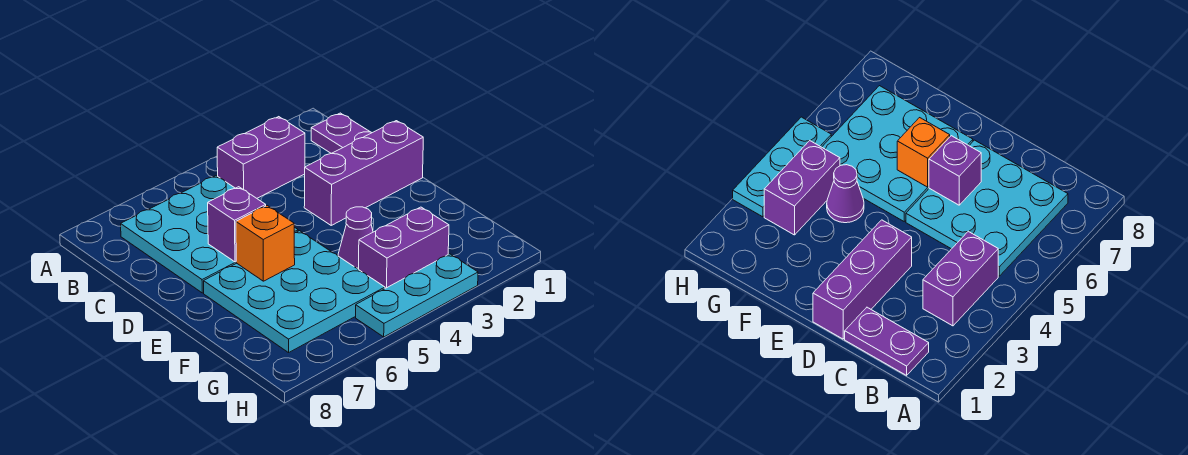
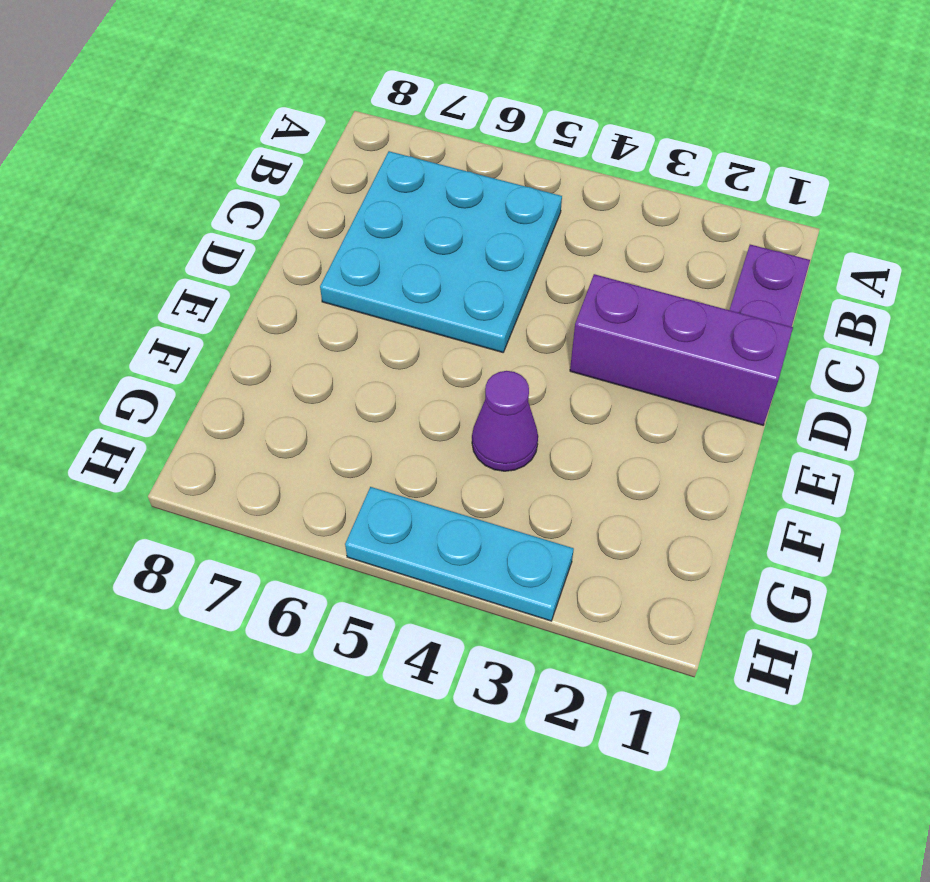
none -> purple 1x2 brick [217,117,305,198]
none -> cyan 3x3 plate [204,231,385,353]

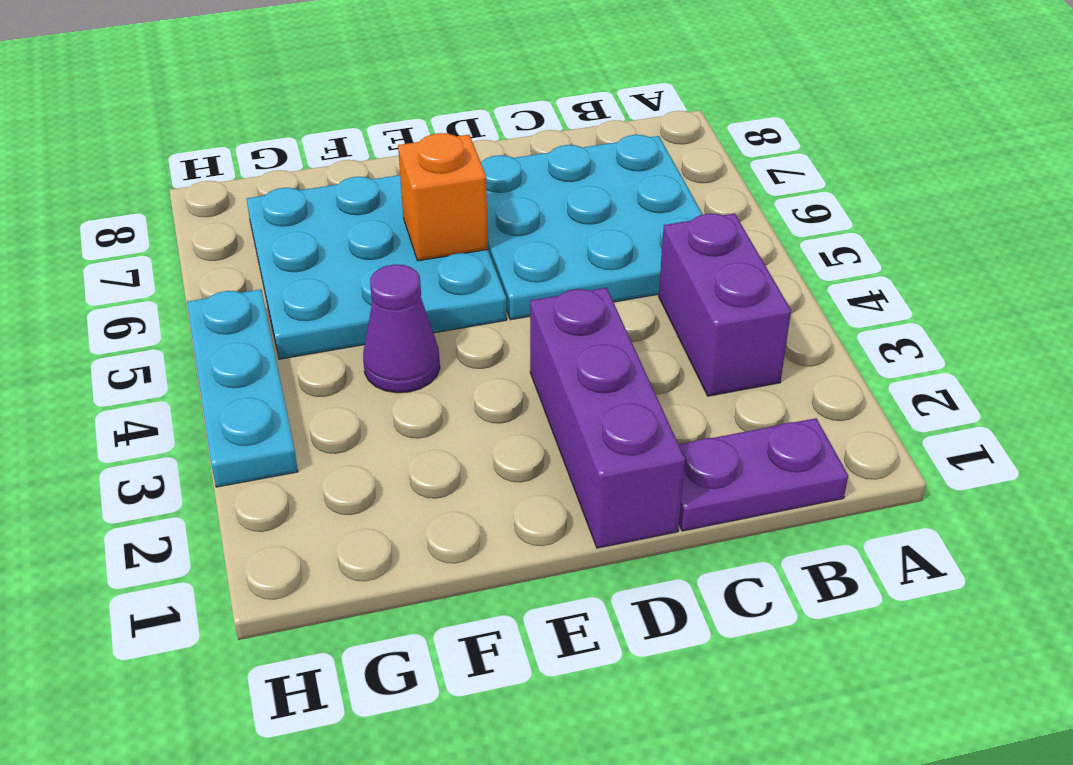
none -> purple 1x2 brick [359,207,449,288]
none -> purple 1x1 brick [208,187,266,262]

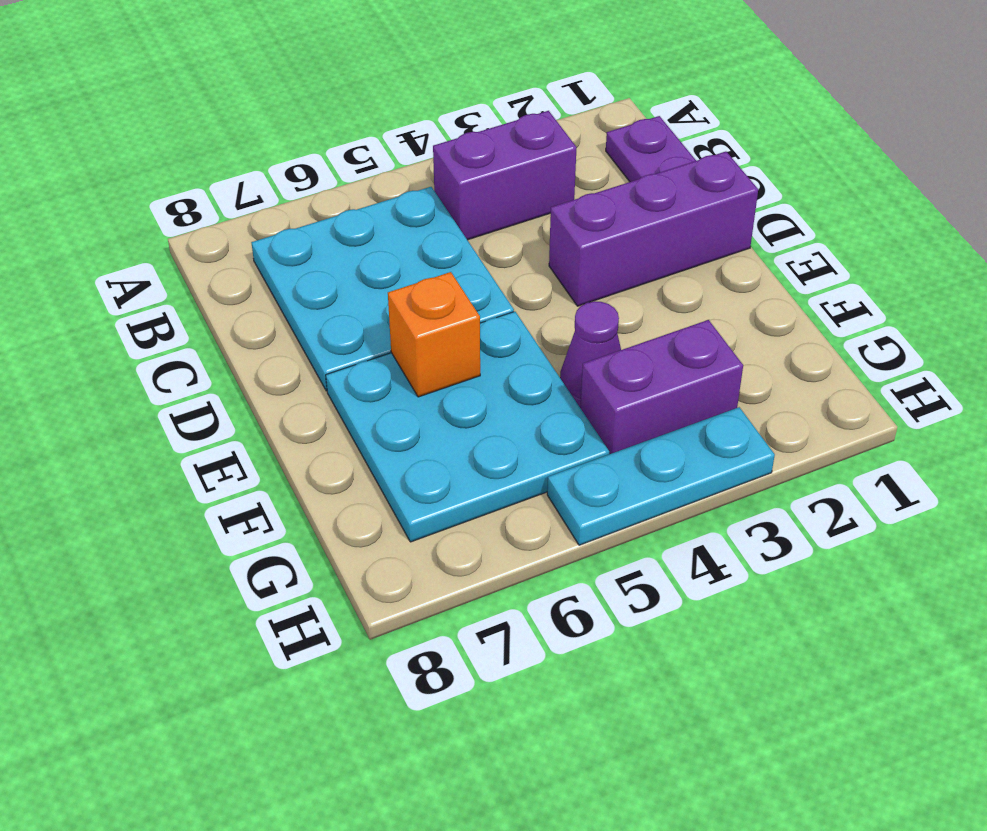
none -> purple 1x1 brick [208,187,266,262]

